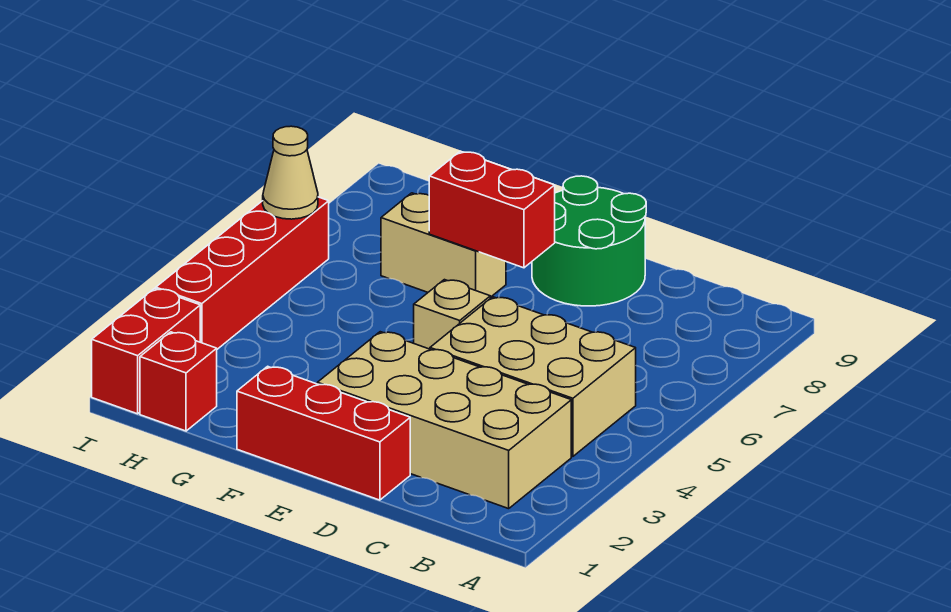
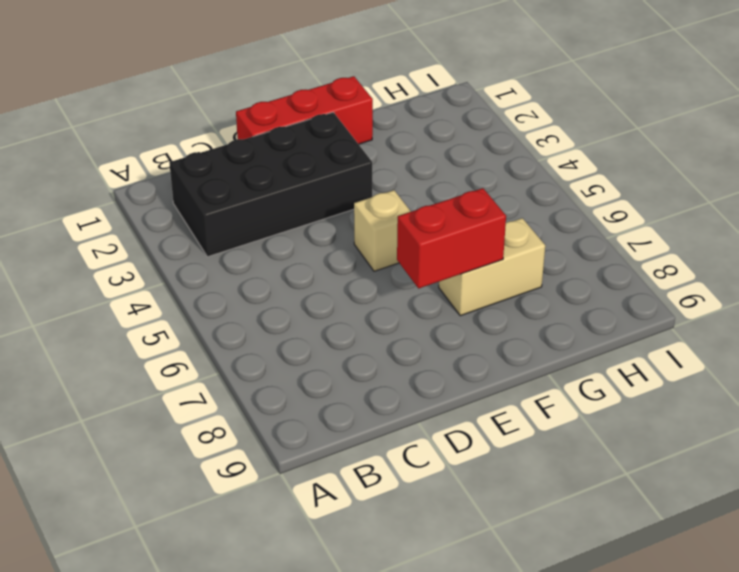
black 2x4 brick [169,112,372,257] -> tan 2x4 brick [317,332,571,509]
none -> tan 2x3 brick [430,297,636,456]
none -> green 2x2 round brick [532,176,646,306]

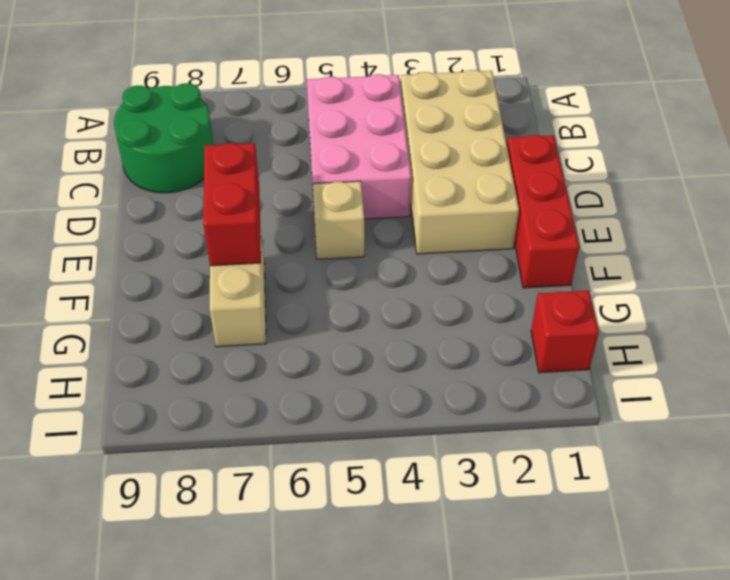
pink 2x3 brick [307,74,411,219] -> tan 2x3 brick [430,297,636,456]
green 2x2 round brick [114,83,213,193] -> green 2x2 round brick moved to [532,176,646,306]
none -> red 1x2 brick [92,289,200,414]
none -> red 1x4 brick [156,197,329,349]

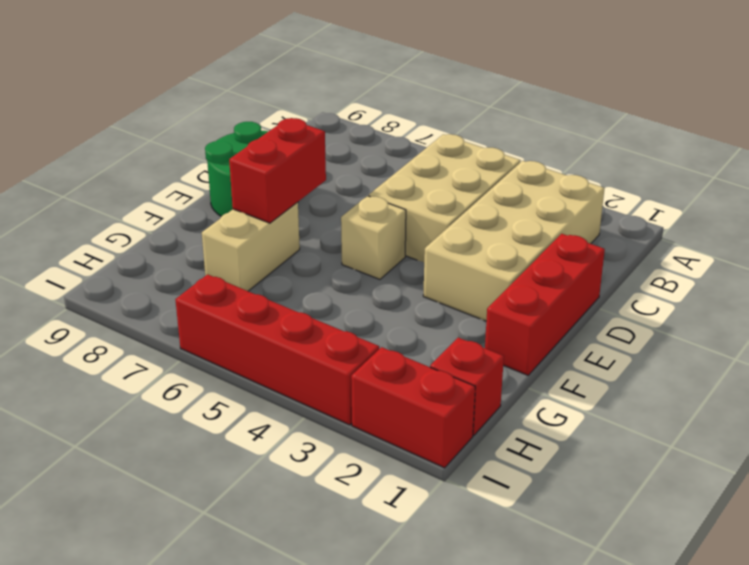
none -> tan 1x1 cone [263,126,318,219]

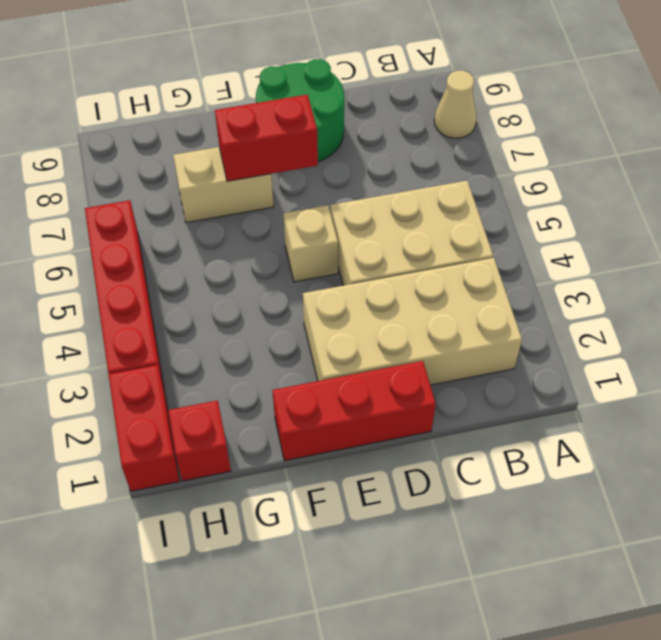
tan 1x1 cone [434,71,477,138] -> tan 1x1 cone moved to [263,126,318,219]

